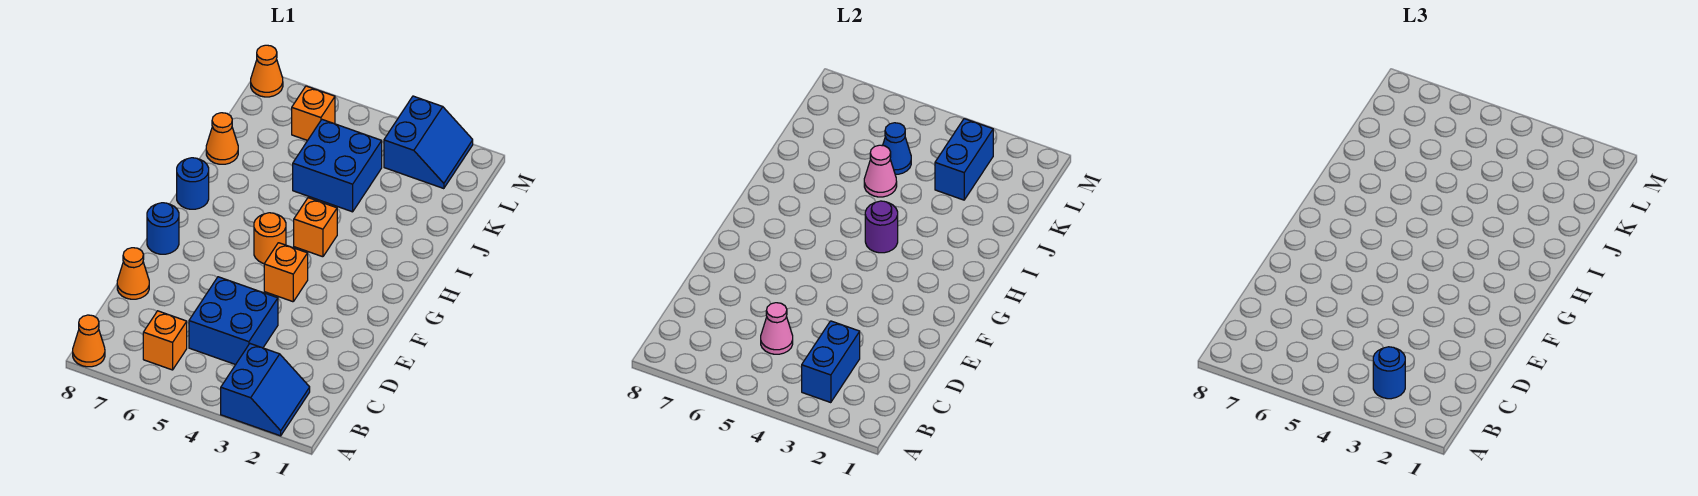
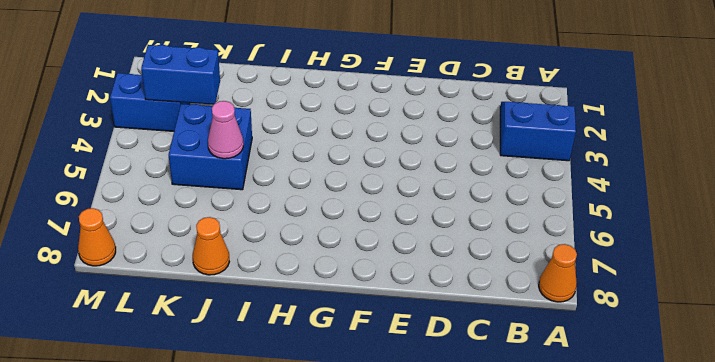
none -> orange 1x1 brick [143,311,187,370]
none -> blue 2x2 brick [189,277,278,365]
none -> orange 1x1 cone [117,248,149,299]

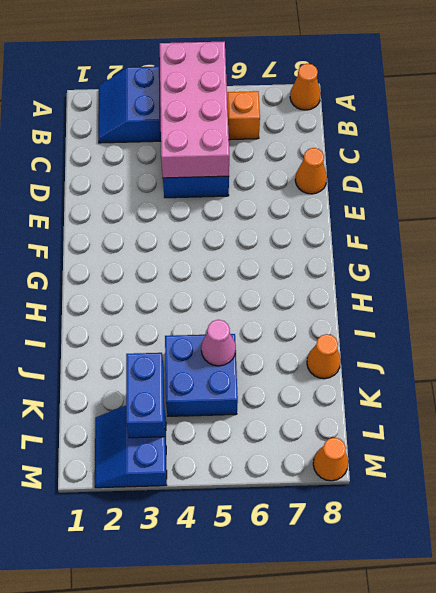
pink 2x4 brick [160,41,229,178] -> pink 1x1 cone [761,303,793,354]
none -> orange 1x1 brick [264,243,308,302]
none -> blue 1x1 round brick [147,203,179,254]
none -> orange 1x1 round brick [254,213,286,264]

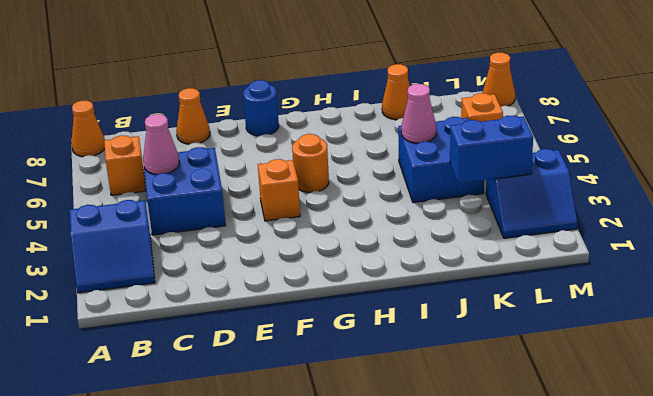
none -> orange 1x1 brick [294,198,337,257]
none -> blue 1x1 round brick [177,158,209,209]
none -> blue 1x2 brick [802,321,860,403]

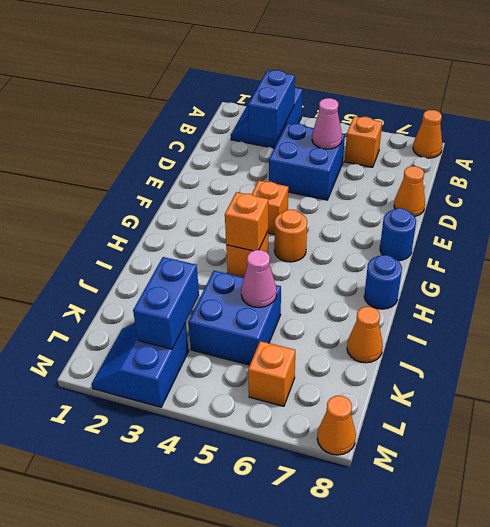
orange 1x1 brick [225,192,268,251] -> purple 1x1 round brick [865,201,898,253]
none -> blue 1x1 cone [883,123,911,174]
none -> blue 1x1 round brick [1373,347,1405,399]

